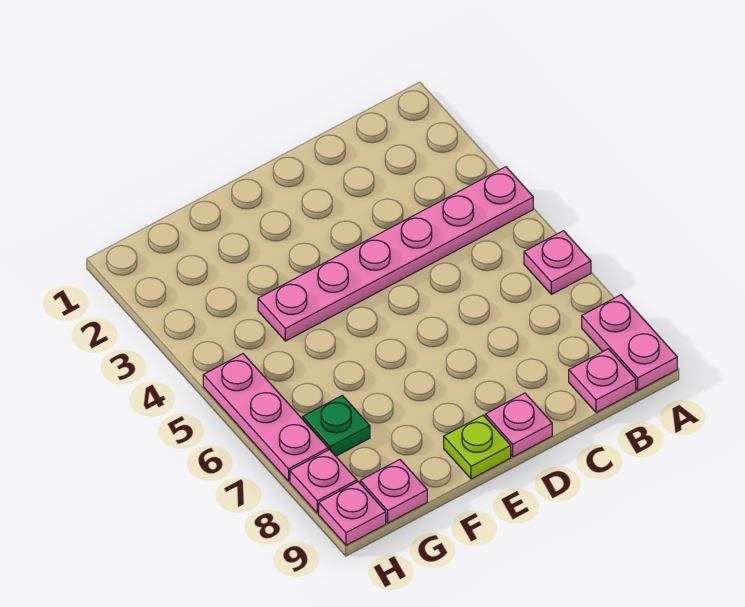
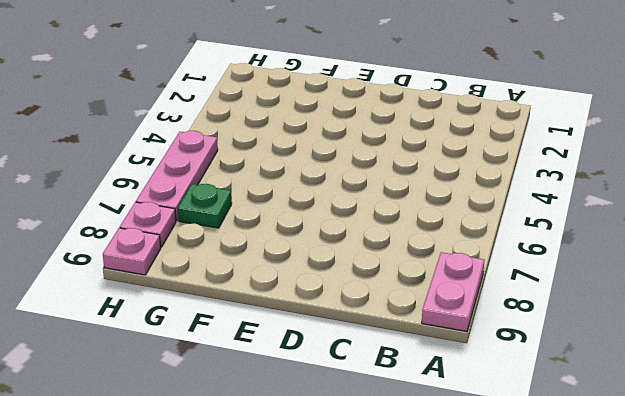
none -> pink 1x6 plate [258,167,533,341]
none -> pink 1x1 plate [524,231,591,294]

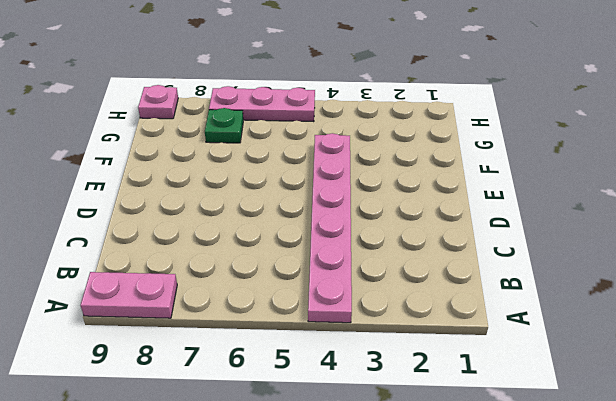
none -> pink 1x1 plate [524,231,591,294]
none -> pink 1x1 plate [569,349,636,413]

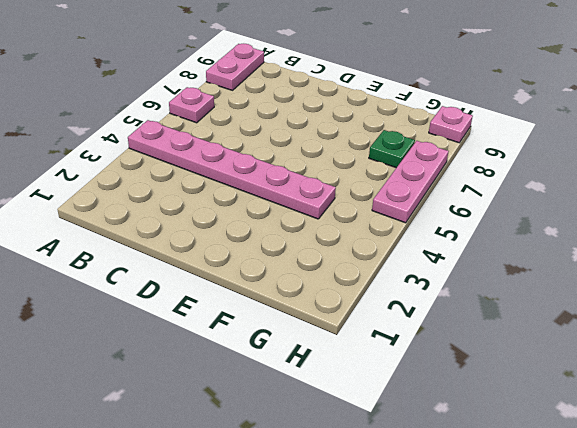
none -> pink 1x1 plate [569,349,636,413]
none -> pink 1x1 plate [485,393,552,457]

